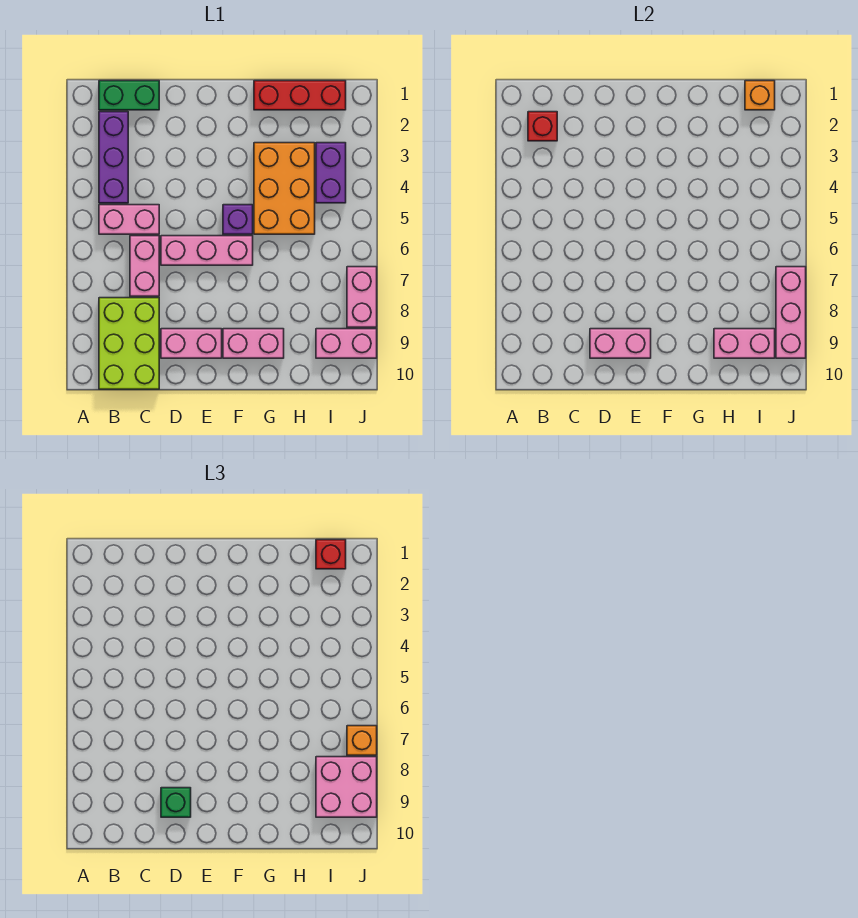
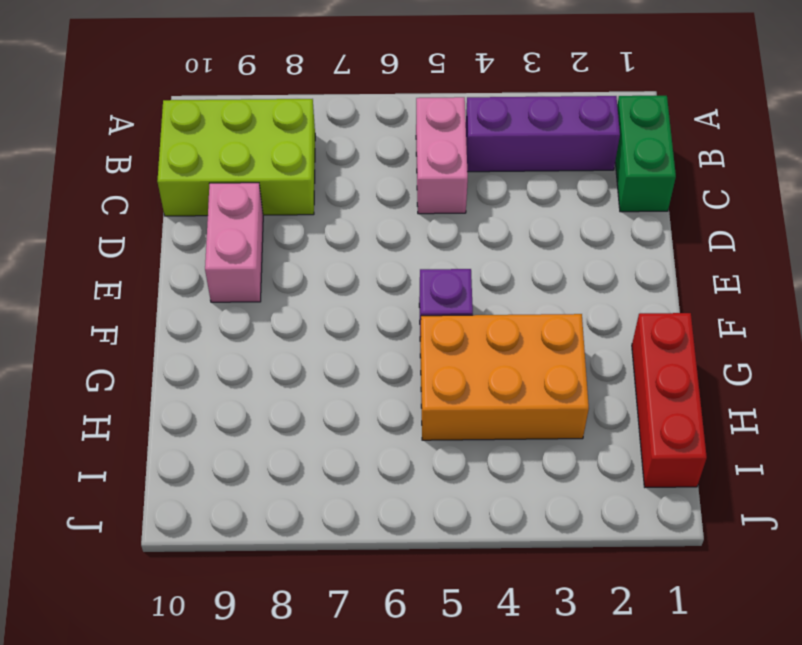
none -> pink 1x2 brick [130,236,159,296]
none -> pink 1x3 brick [161,236,253,265]
none -> pink 1x2 brick [223,329,284,358]

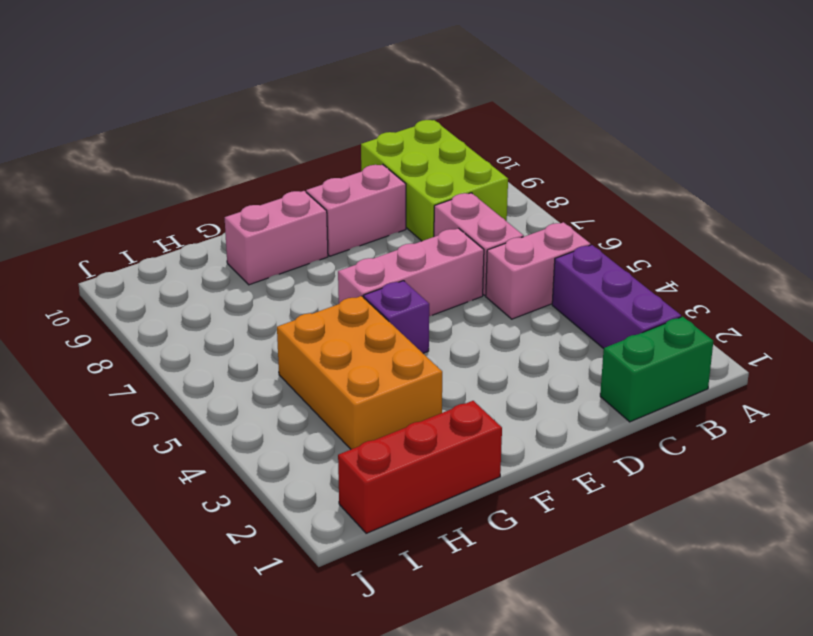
none -> purple 1x2 brick [316,143,346,203]
none -> pink 1x2 brick [316,329,377,358]
none -> pink 1x2 brick [347,267,377,327]

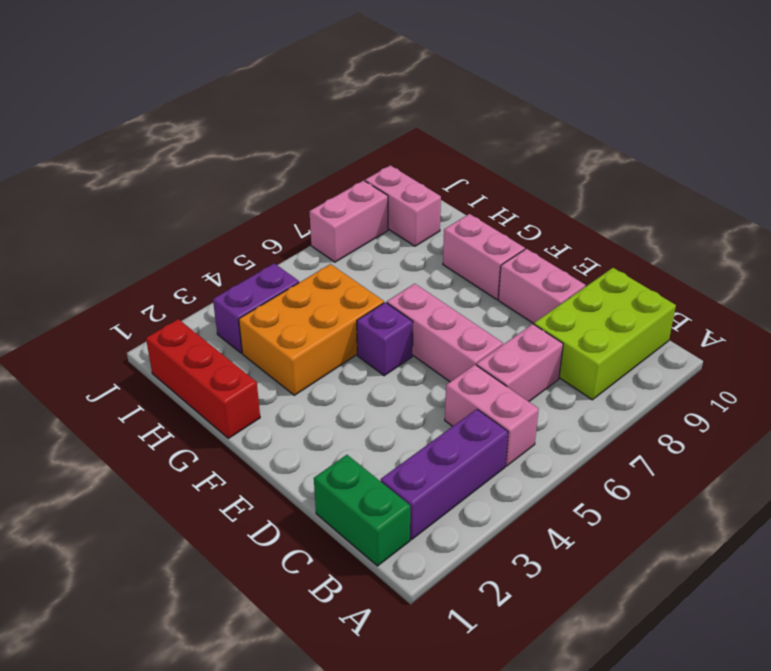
none -> red 1x1 brick [528,112,557,141]
none -> pink 1x2 brick [590,329,651,358]
none -> pink 1x2 brick [714,329,775,358]

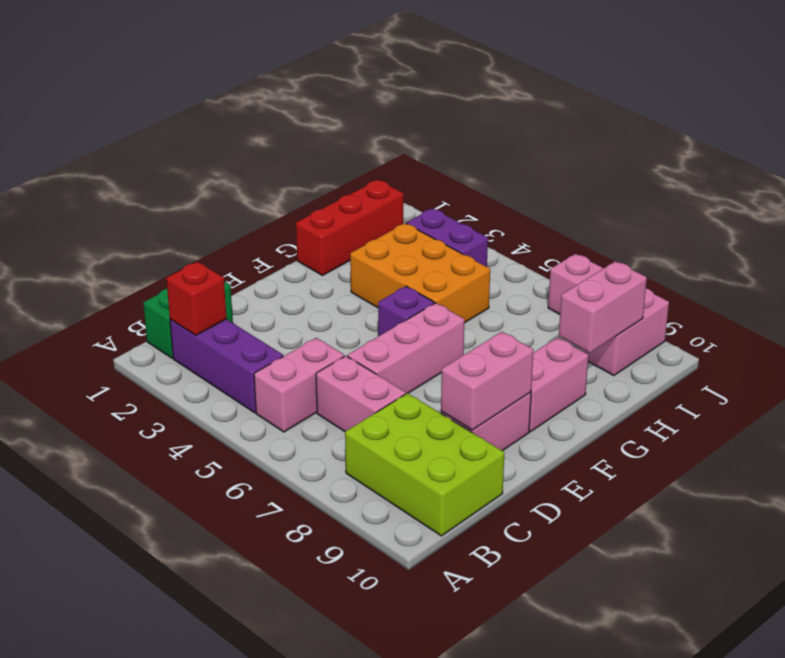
none -> orange 1x1 brick [745,81,775,110]
none -> pink 1x3 brick [776,267,806,358]
none -> green 1x1 brick [161,788,191,817]

